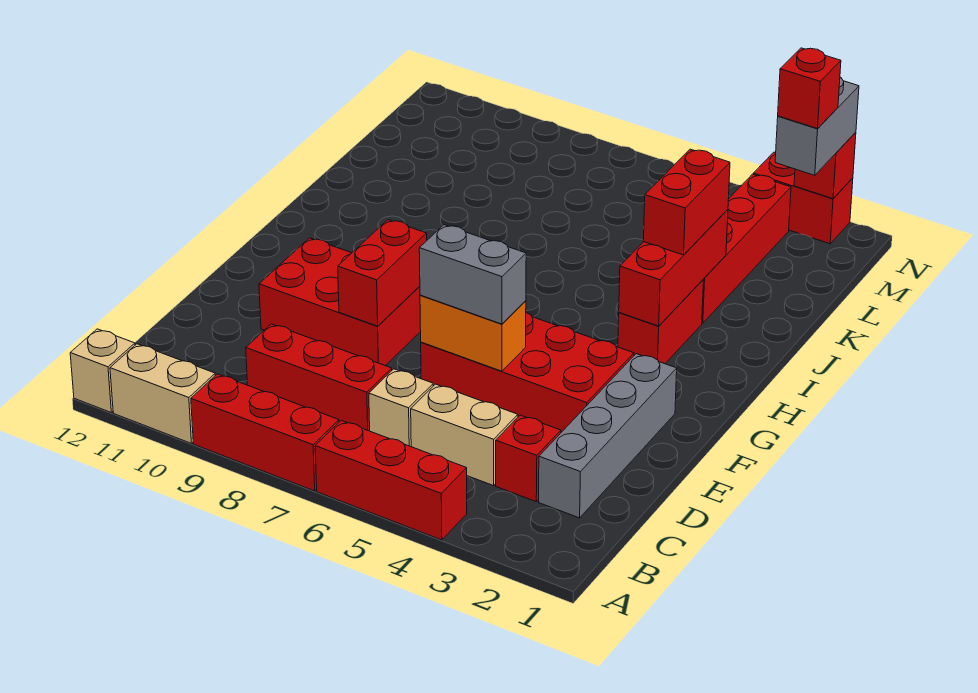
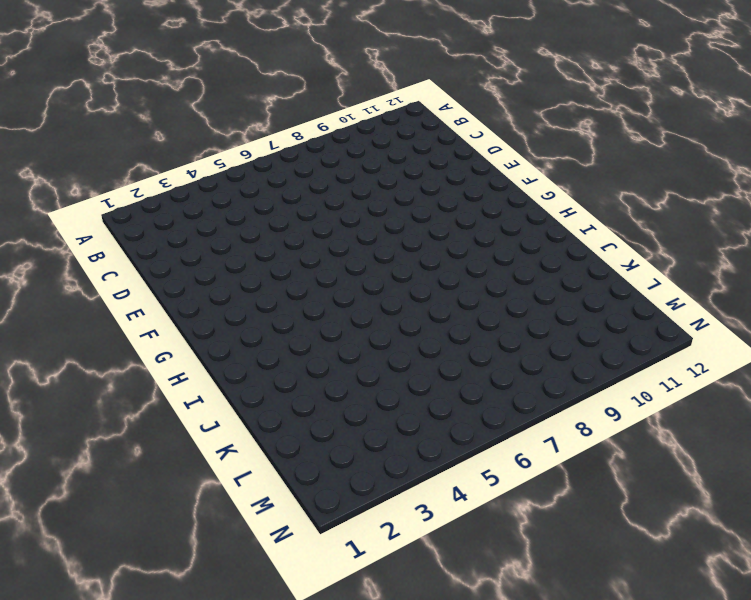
none -> red 1x3 brick [315,421,467,540]
none -> red 1x3 brick [191,374,339,491]
none -> tan 1x2 brick [110,344,215,443]

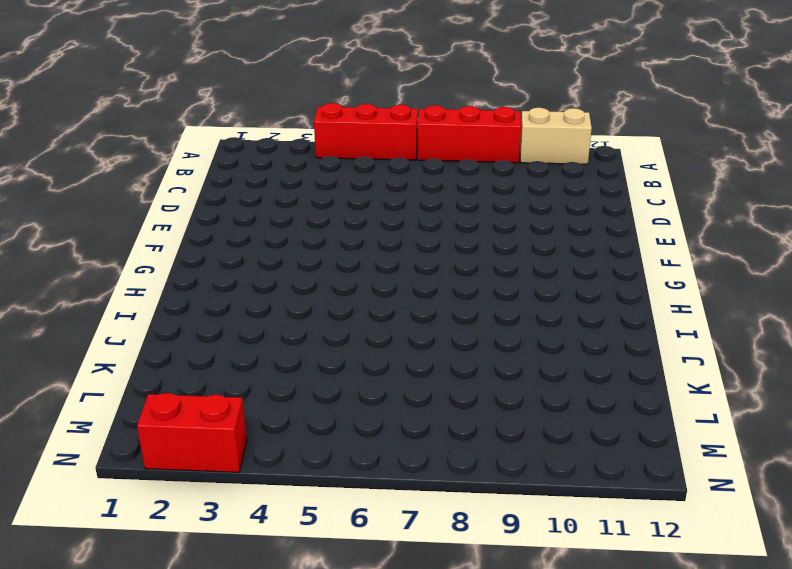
none -> tan 1x1 brick [70,329,135,412]
none -> grey 1x4 brick [539,354,677,518]
none -> red 1x1 brick [496,415,561,501]

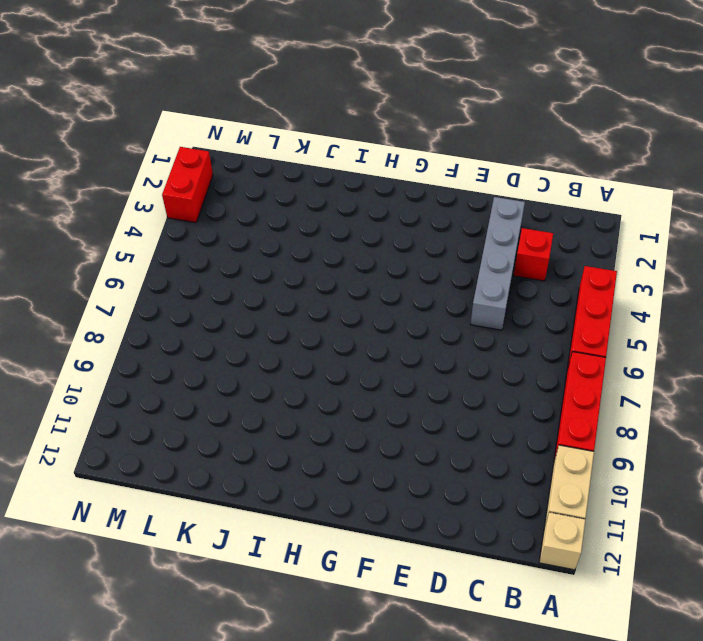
grey 1x4 brick [470,197,525,330] -> grey 1x4 brick turned to [539,354,677,518]
none -> tan 1x2 brick [411,384,518,486]
none -> tan 1x1 brick [369,369,433,447]
none -> red 1x3 brick [246,324,392,431]

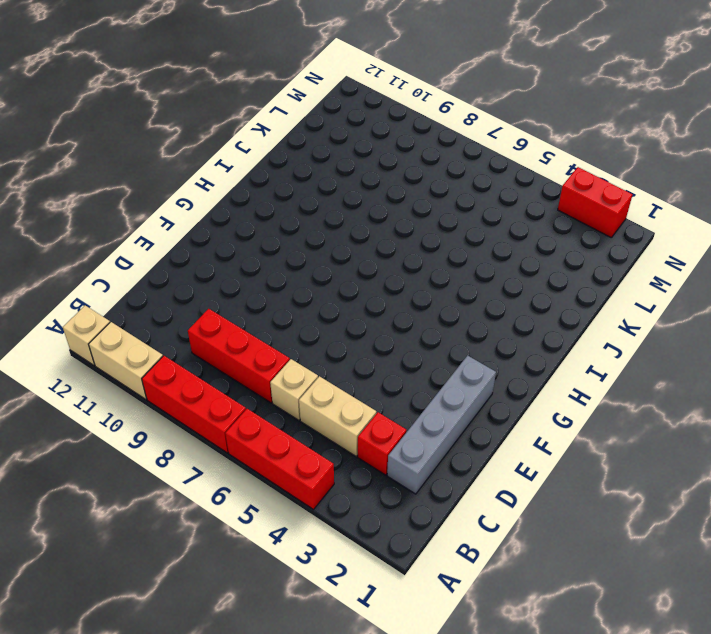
none -> red 2x4 brick [421,312,634,432]
none -> red 2x3 brick [259,238,421,366]
none -> red 1x2 brick [618,280,704,364]

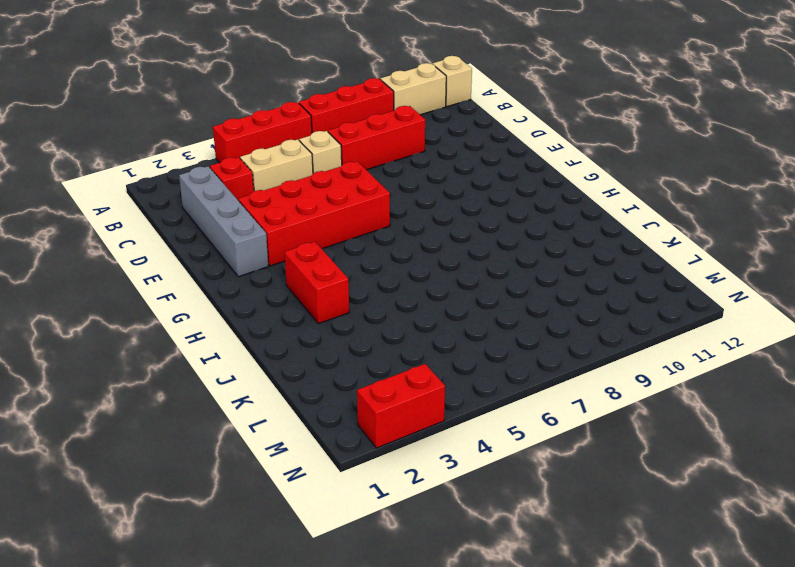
none -> red 2x3 brick [259,238,421,366]
none -> red 1x4 brick [702,174,791,323]
none -> orange 1x2 brick [420,295,526,371]

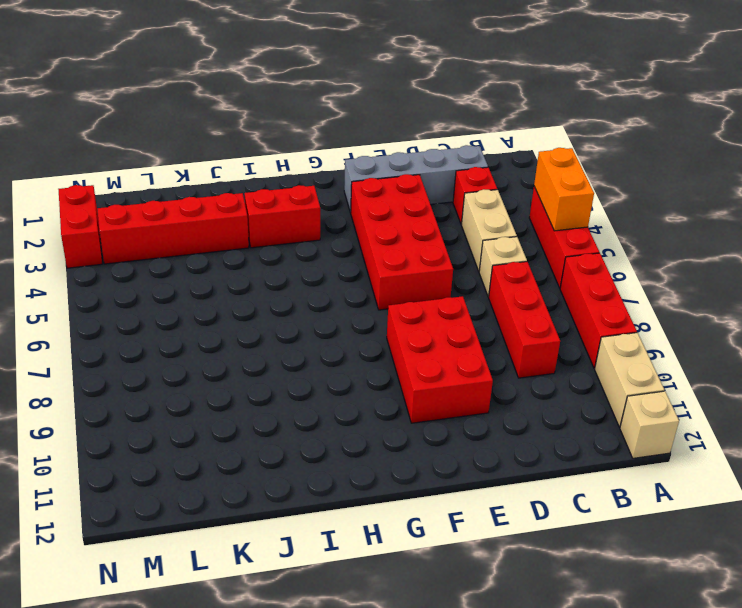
orange 1x2 brick [534,148,594,231] -> orange 1x2 brick moved to [420,295,526,371]
none -> red 1x2 brick [338,220,427,326]
none -> red 1x3 brick [619,210,728,326]
none -> red 1x1 brick [794,132,856,199]

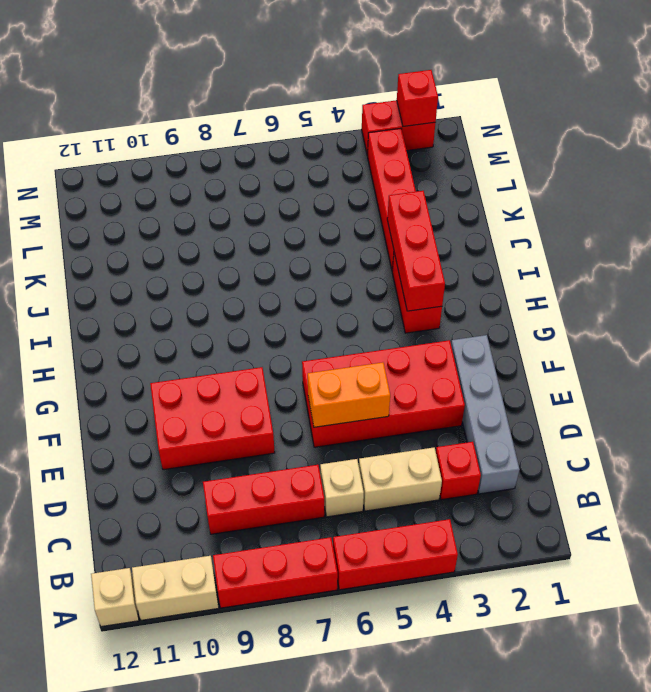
none -> red 1x2 brick [338,220,427,326]
none -> grey 1x2 brick [419,225,526,324]
none -> red 1x2 brick [643,149,730,255]

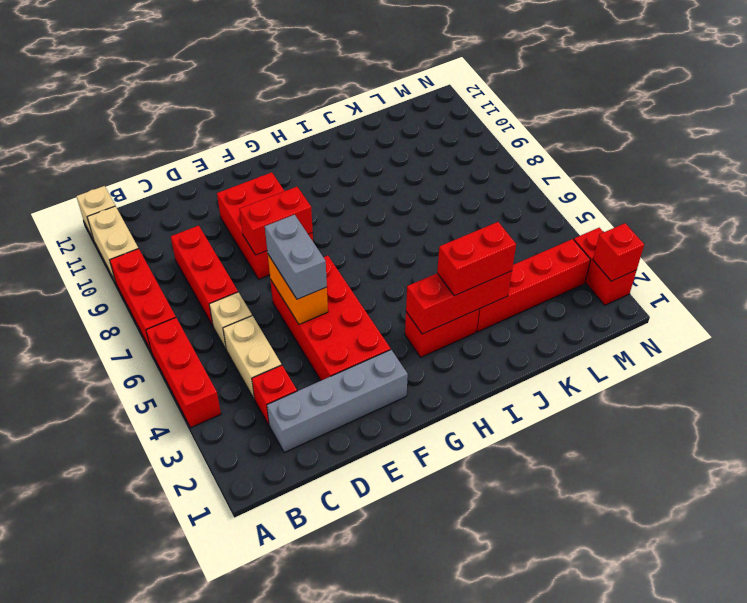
none -> grey 1x2 brick [775,77,859,175]
none -> red 1x1 brick [778,48,841,129]

